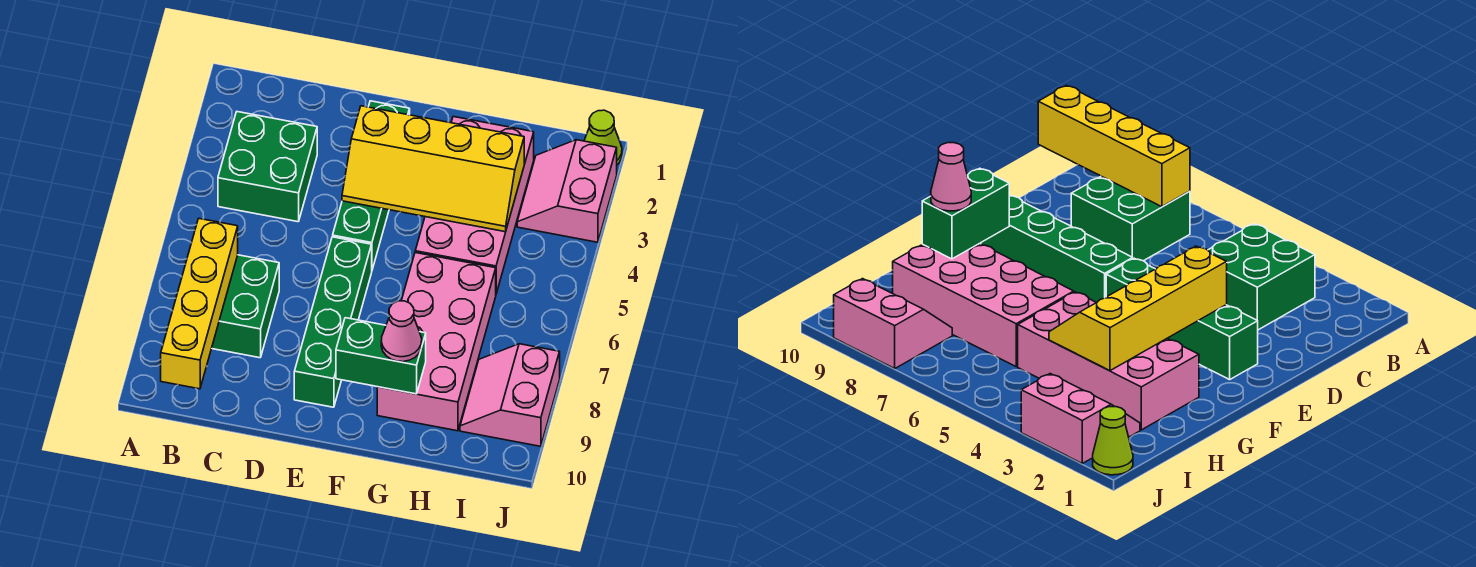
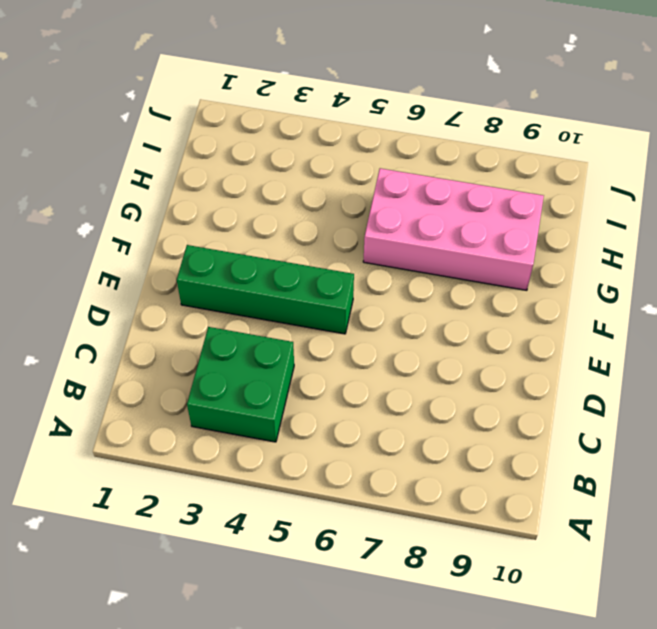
none -> green 2x2 brick [212,255,279,358]
none -> green 1x4 brick [294,237,372,407]
none -> pink 2x4 brick [415,117,534,293]

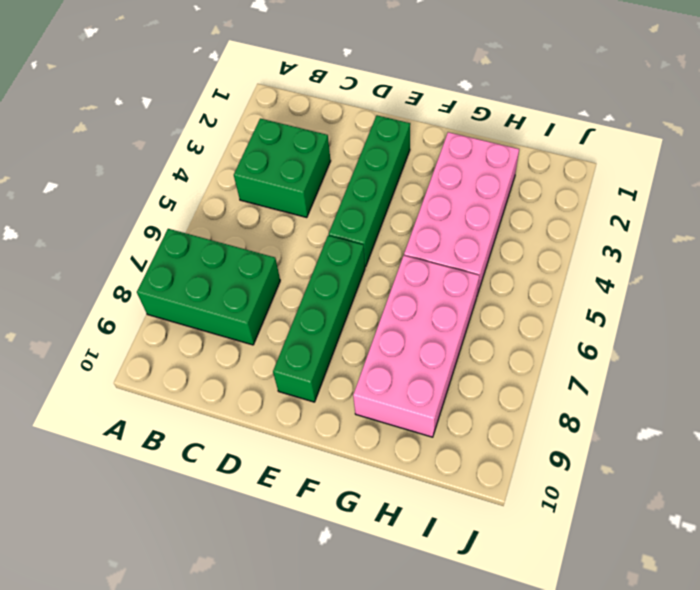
green 2x3 brick [137,229,280,345] -> green 2x2 brick [212,255,279,358]
none -> pink 2x2 slope [517,140,617,242]
none -> pink 2x2 slope [460,344,560,446]
none -> lime 1x1 cone [584,110,622,165]

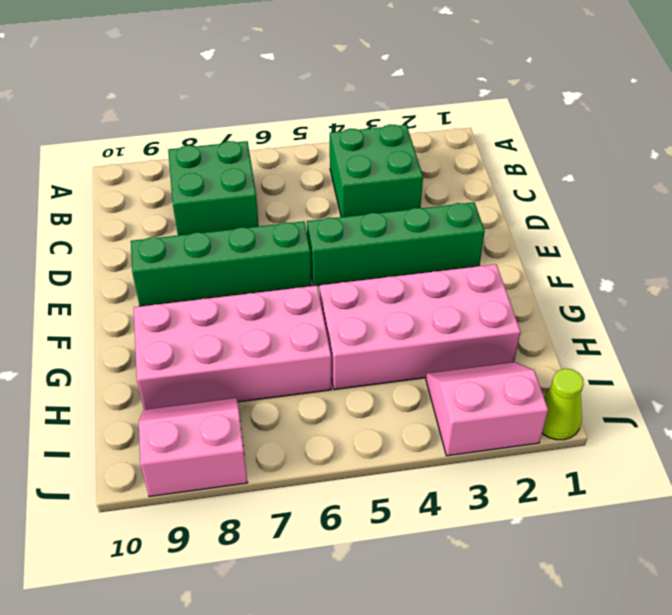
none -> yellow 1x4 brick [161,219,238,389]
none -> yellow 2x4 slope [342,106,524,232]
none -> green 1x2 brick [336,318,426,394]

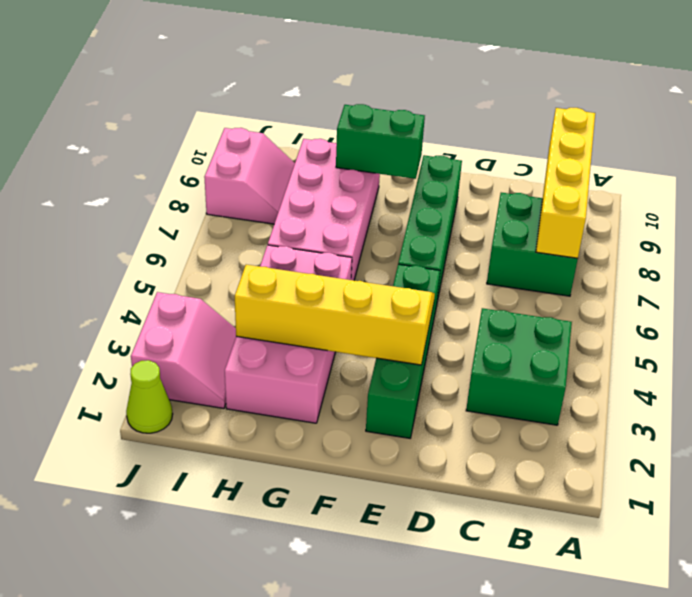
none -> pink 1x1 cone [381,301,422,362]

